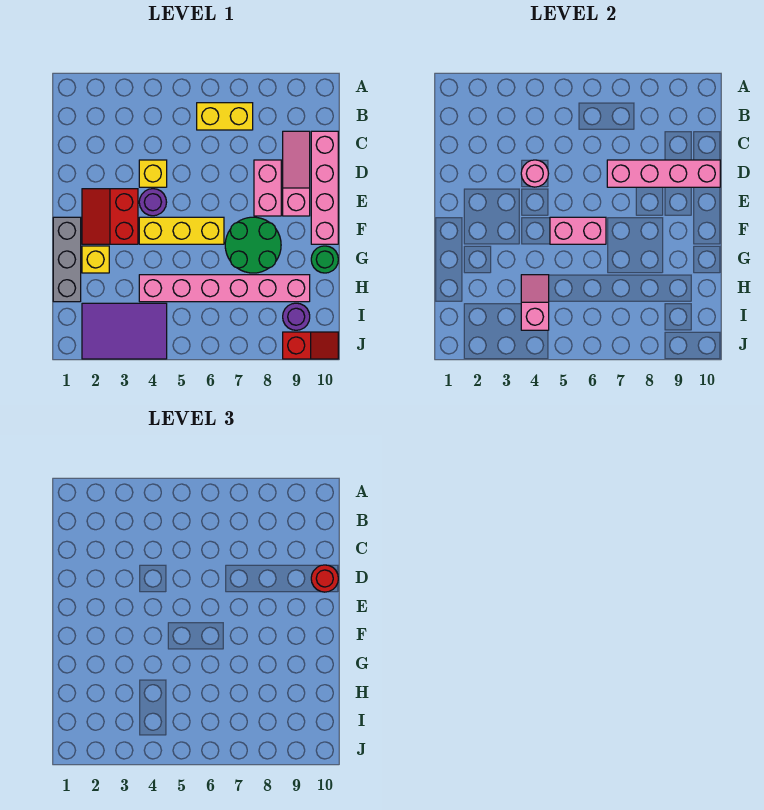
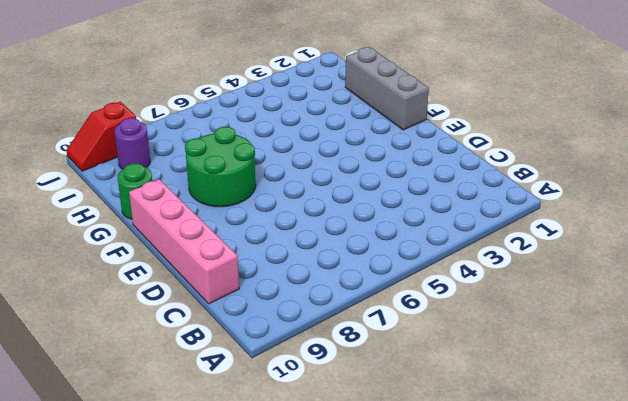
none -> yellow 1x2 brick [197,103,253,130]
none -> pink 1x3 slope [283,131,310,216]
none -> yellow 1x1 brick [139,160,167,187]

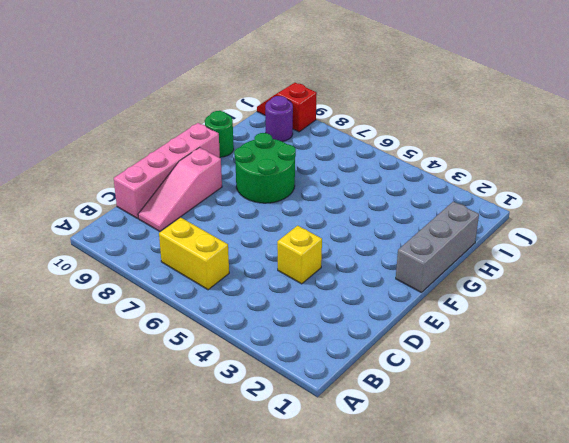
none -> pink 1x2 brick [254,160,281,216]
none -> red 2x2 slope [82,189,138,244]
none -> purple 1x1 round brick [139,189,167,216]

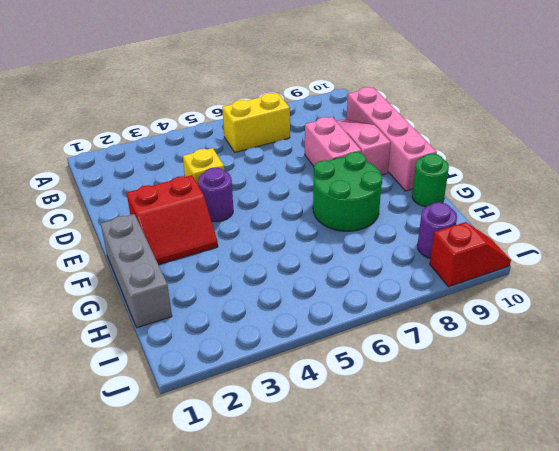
red 2x2 slope [127,175,218,265] -> red 2x2 slope turned to [82,189,138,244]
none -> yellow 1x3 brick [139,217,224,244]
none -> yellow 1x1 brick [82,246,109,273]
none -> pink 1x6 brick [139,275,310,302]

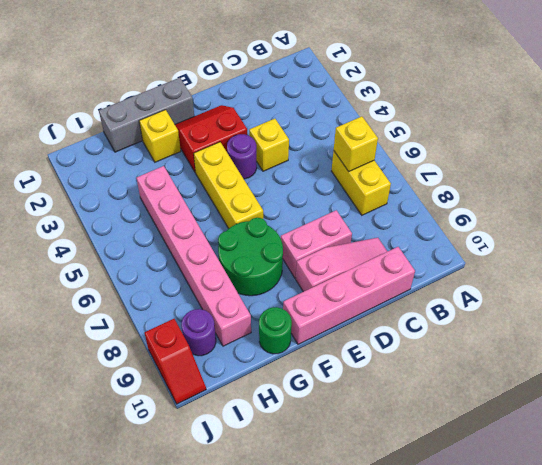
yellow 1x1 brick [334,116,378,171] -> none
none -> purple 2x3 tile [82,303,167,359]
none -> pink 1x1 round brick [521,160,549,187]
none -> pink 1x4 brick [607,160,720,187]

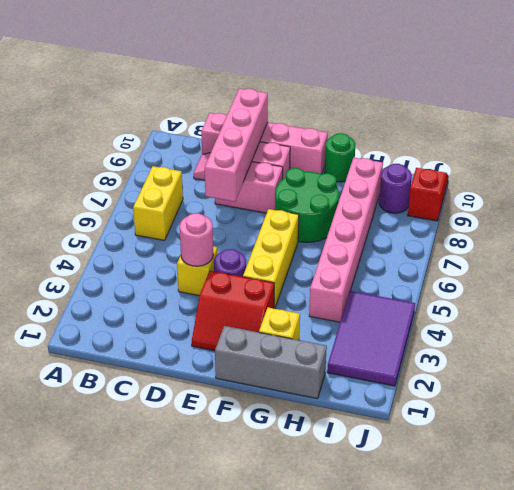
none -> pink 1x2 brick [550,217,606,244]
none -> pink 1x2 slope [521,275,549,330]
none -> red 1x1 round brick [311,565,338,592]

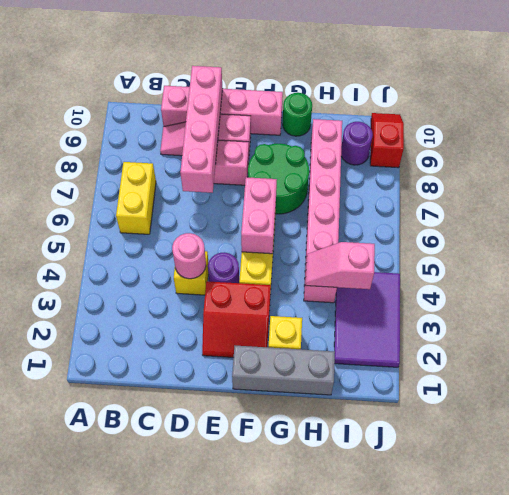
none -> red 1x1 round brick [311,565,338,592]

